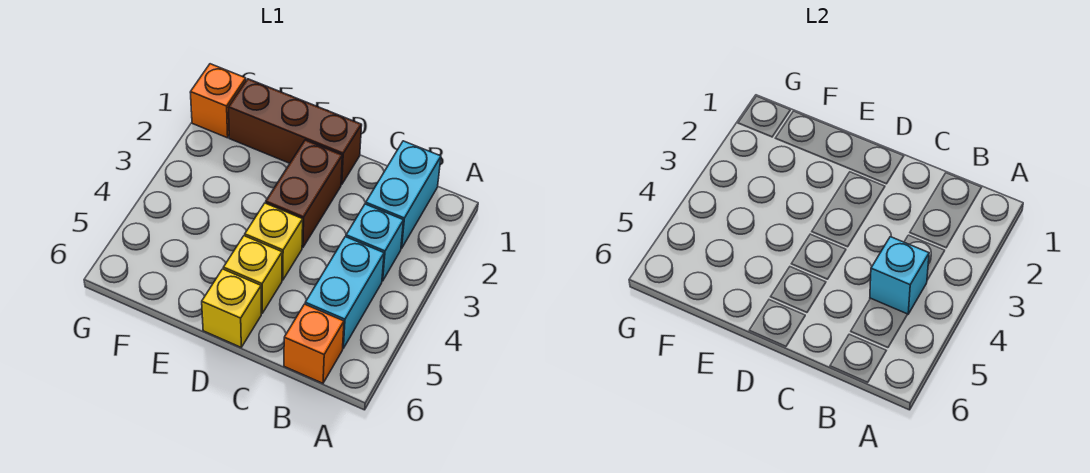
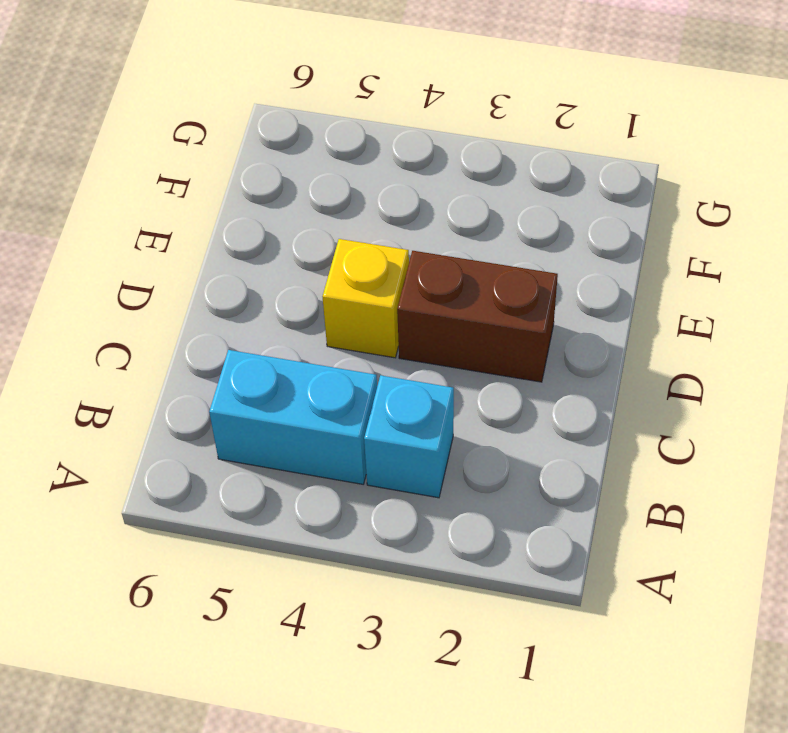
none -> cyan 1x2 brick [366,141,441,249]
none -> orange 1x1 brick [284,304,344,383]

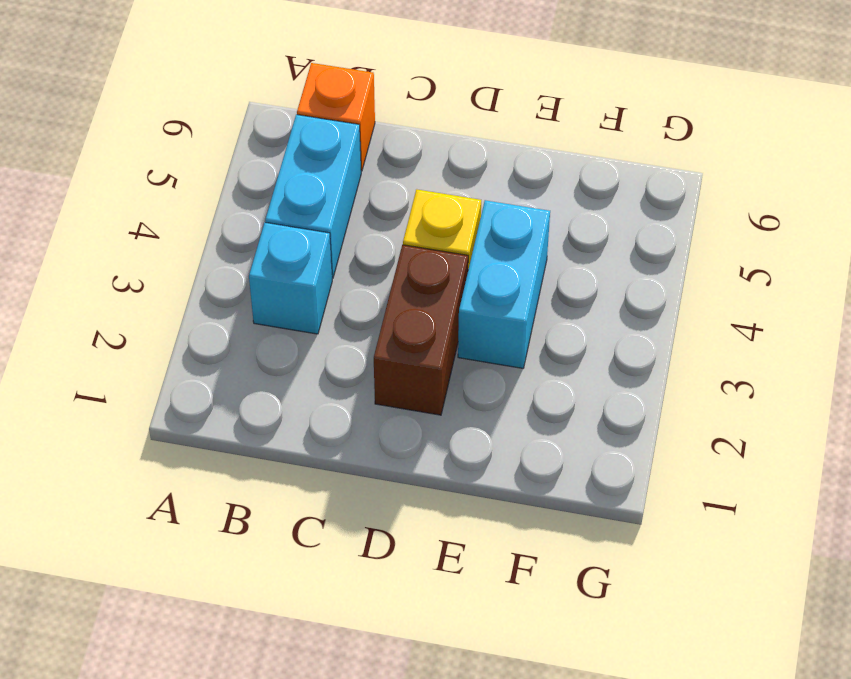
cyan 1x2 brick [458,200,550,368] -> cyan 1x2 brick moved to [366,141,441,249]
none -> brown 1x3 brick [228,79,362,185]
none -> yellow 1x1 brick [223,236,282,313]

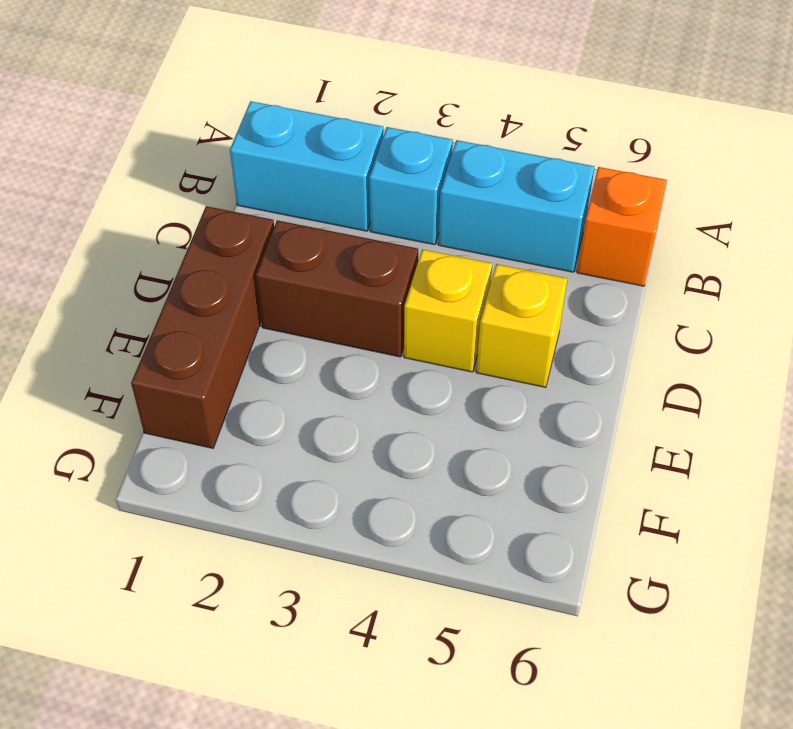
none -> yellow 1x1 brick [202,269,261,347]
none -> orange 1x1 brick [190,64,246,138]

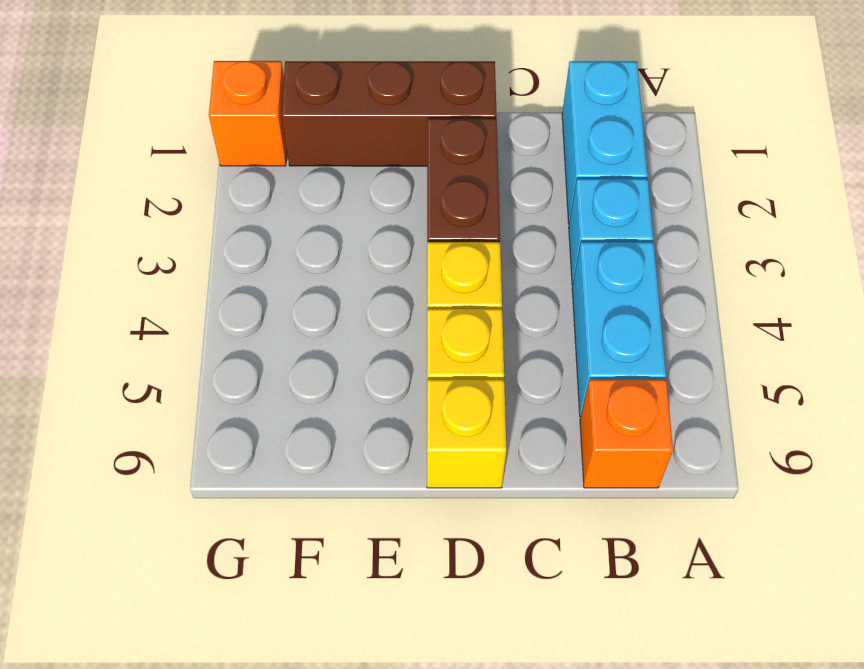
none -> cyan 1x1 brick [870,237,929,314]

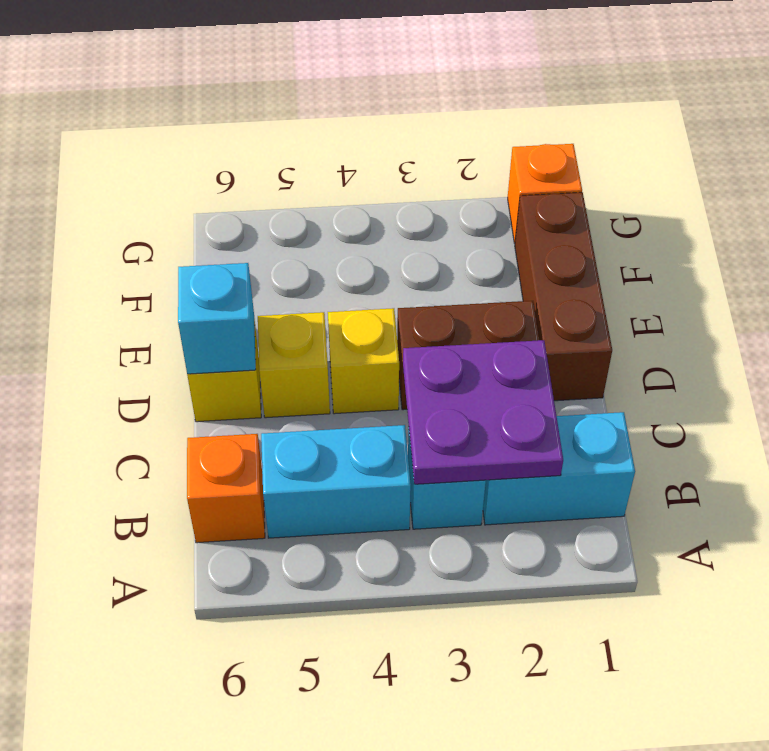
purple 2x2 plate [403,340,563,484] -> none
cyan 1x1 brick [178,263,256,374] -> cyan 1x1 brick moved to [870,237,929,314]

